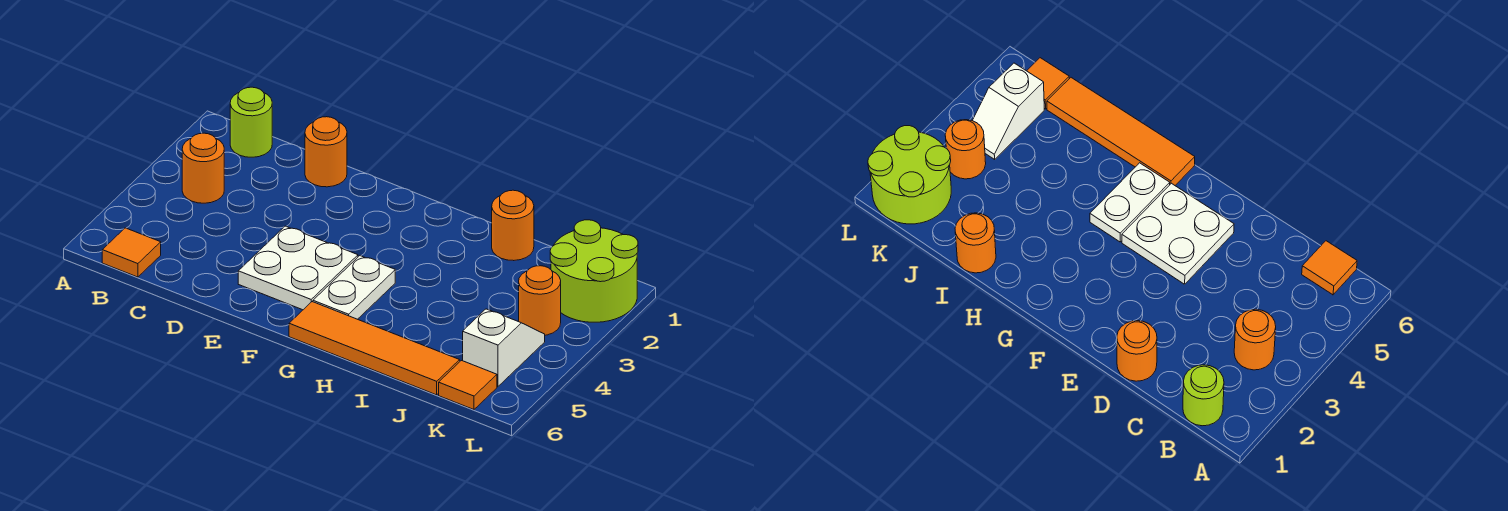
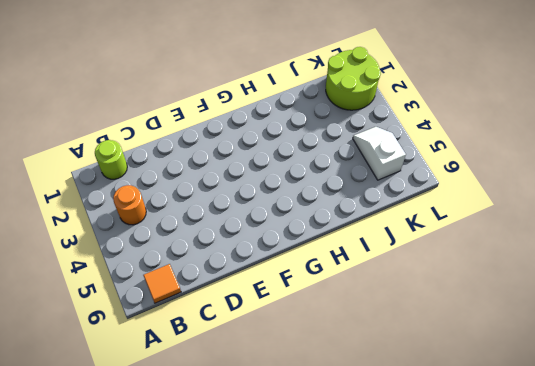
none -> orange 1x1 round brick [305,117,347,187]
none -> white 2x2 plate [238,226,358,310]
none -> white 1x2 plate [313,256,395,319]

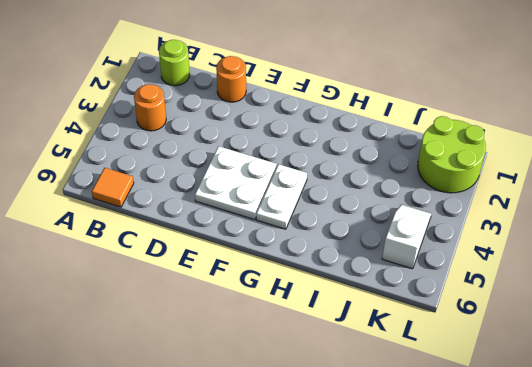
none -> orange 1x4 tile [289,302,460,395]
none -> orange 1x1 round brick [492,190,534,261]
none -> orange 1x1 round brick [519,266,561,335]

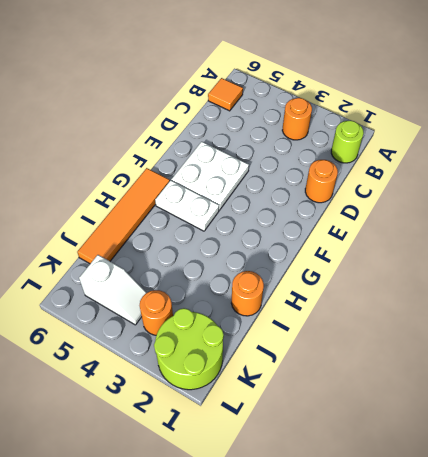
none -> orange 1x1 tile [439,361,497,410]

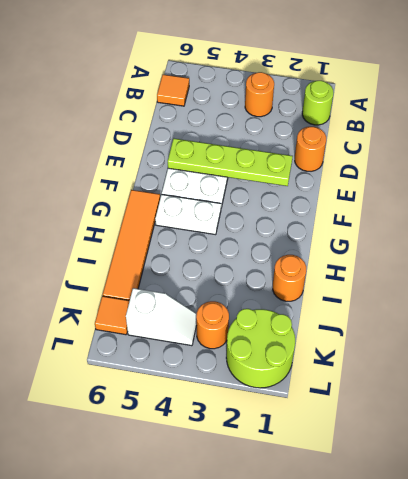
lime 1x4 plate [168,139,293,186] -> none

